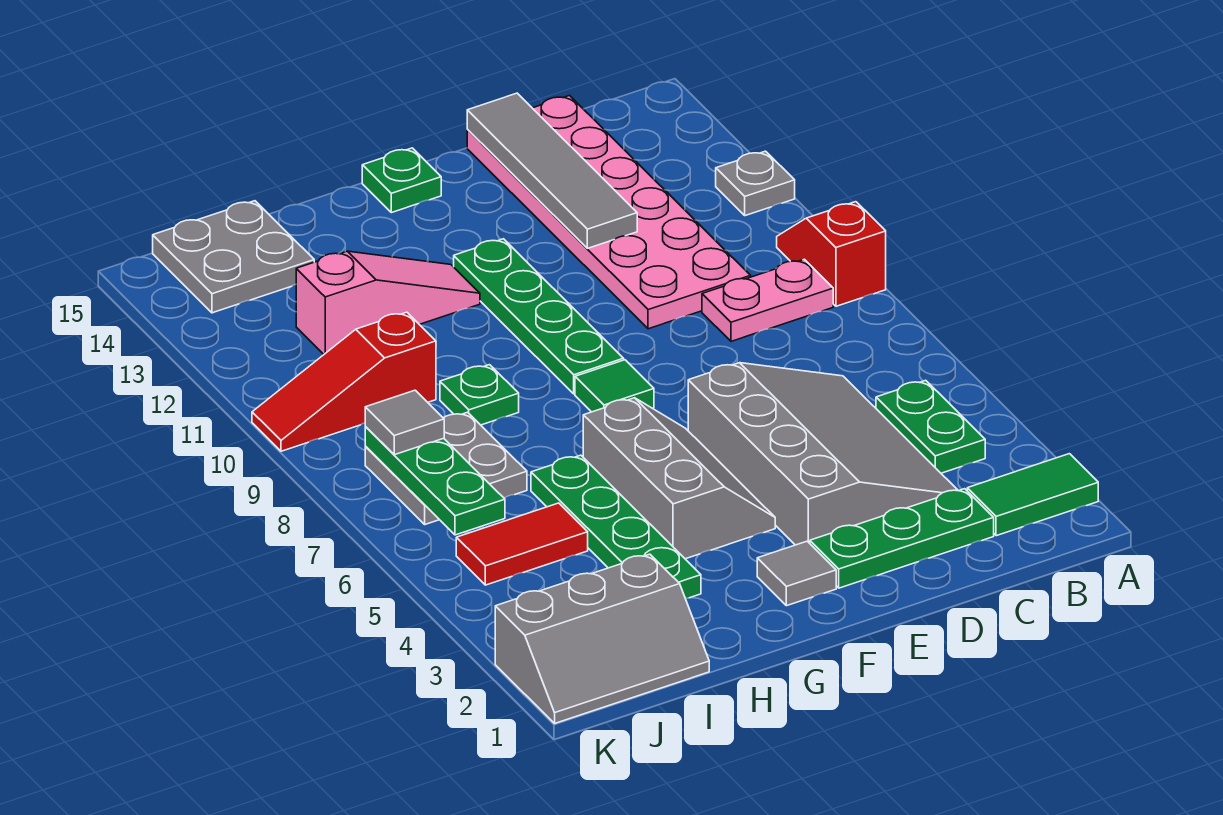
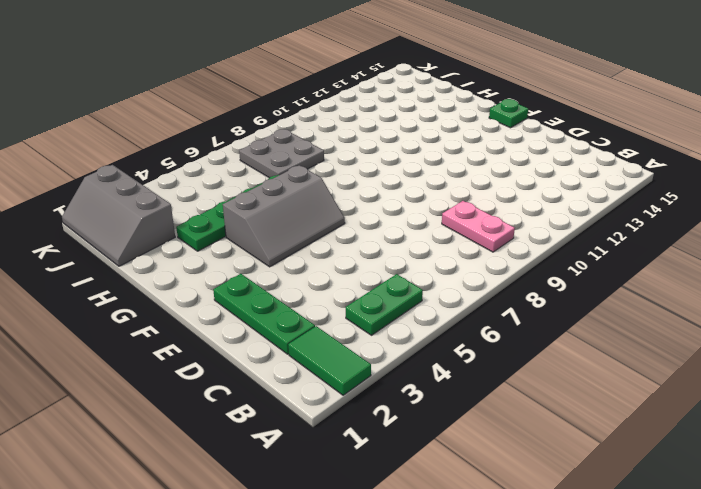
none -> red 1x2 slope [777,202,886,306]
none -> grey 1x1 plate [716,151,795,216]
none -> grey 3x4 slope [688,363,958,545]

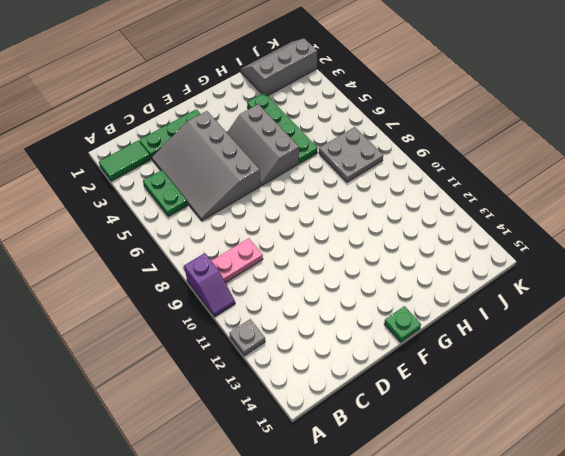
purple 1x2 slope [184,253,235,317] -> red 1x2 slope [777,202,886,306]
none -> pink 2x6 plate [467,96,751,329]
none -> grey 1x1 tile [757,541,836,606]
none -> green 1x1 tile [575,360,654,412]

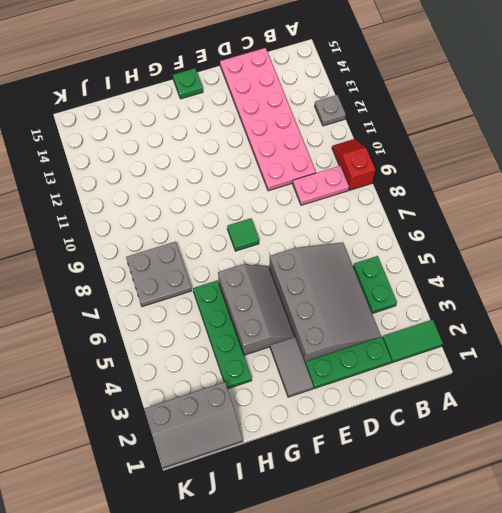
grey 1x2 tile [270,337,314,397] -> grey 1x1 tile [757,541,836,606]
none -> green 1x4 plate [454,239,624,394]
none -> pink 1x3 slope [296,251,480,354]
none -> green 1x1 plate [440,365,519,425]

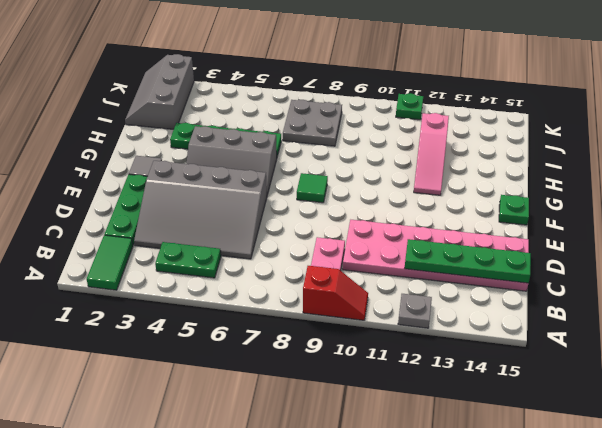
green 1x4 plate [405,239,531,283] -> green 1x4 plate moved to [454,239,624,394]
green 1x1 plate [396,93,423,120] -> green 1x1 plate moved to [440,365,519,425]
none -> red 1x2 tile [456,503,588,585]
none -> red 1x3 slope [252,312,436,451]
none -> grey 2x2 plate [153,201,314,313]

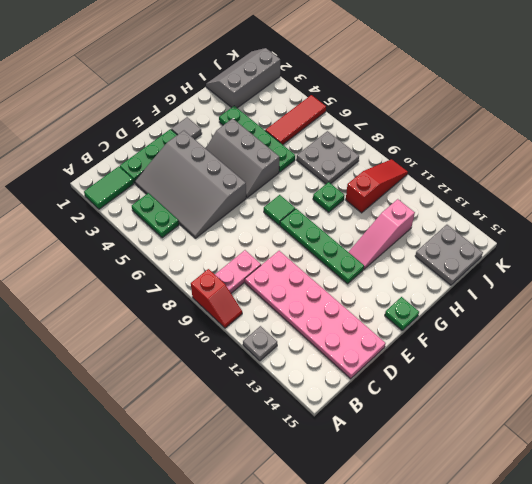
red 1x3 tile [265,95,326,145] -> red 1x2 tile [456,503,588,585]
none -> grey 1x4 tile [467,93,637,248]
none -> green 1x3 plate [365,427,505,535]
none -> grey 1x1 tile [365,390,444,455]

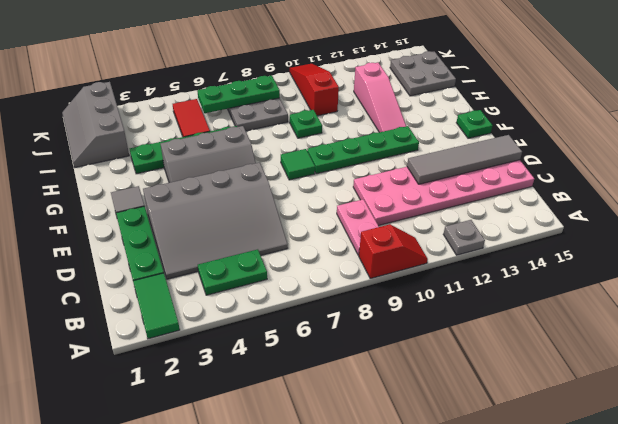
none -> grey 1x1 tile [365,390,444,455]

